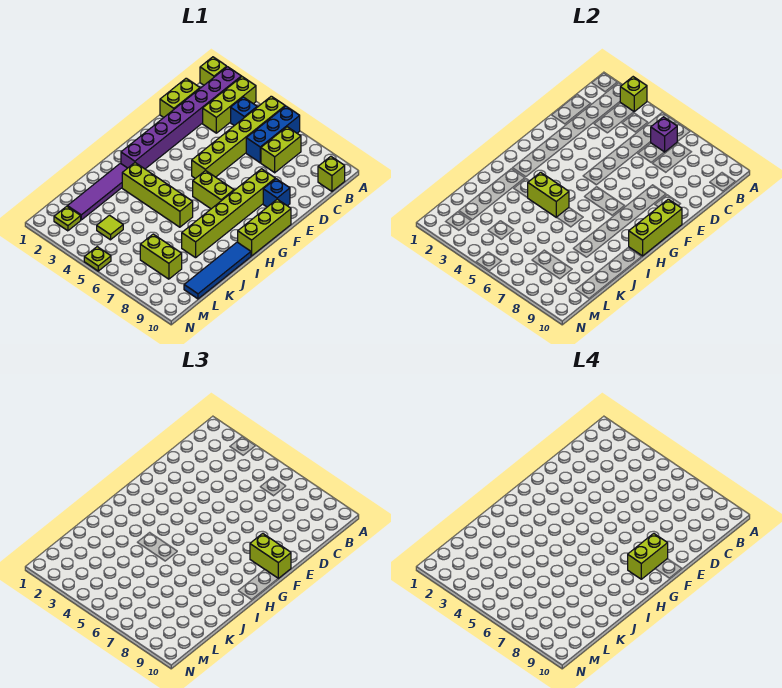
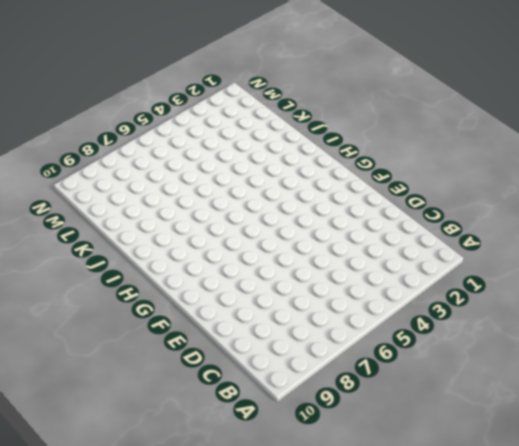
none -> lime 1x1 brick [200,57,227,85]
none -> purple 1x8 brick [121,67,241,169]
none -> lime 1x3 brick [203,77,256,133]

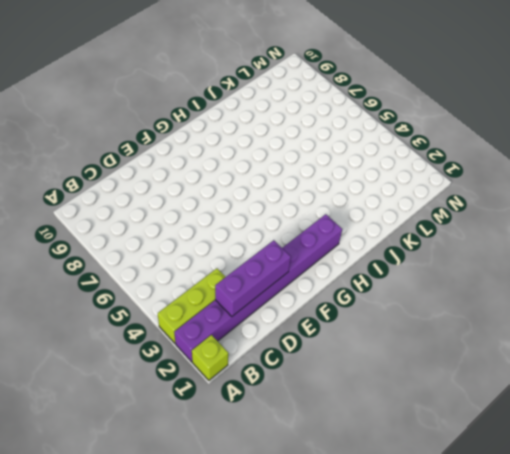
purple 1x3 brick [215,240,291,316] -> none
none -> lime 1x6 brick [192,96,285,178]
none -> blue 1x3 brick [246,106,300,163]
none -> blue 1x1 brick [231,97,257,126]

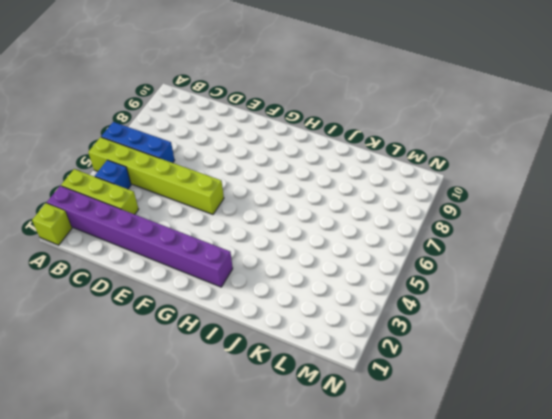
none -> lime 1x2 brick [261,127,301,173]
none -> lime 1x1 brick [318,156,345,191]
none -> lime 1x2 brick [160,78,200,117]

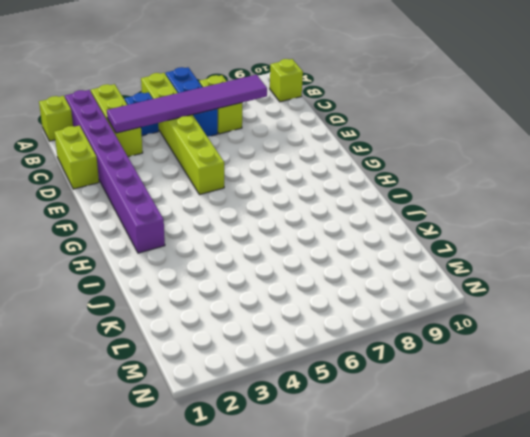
purple 1x6 tile [107,75,267,133] -> none
none -> lime 1x6 brick [182,169,275,258]
none -> blue 1x1 brick [263,179,290,207]
none -> lime 1x3 brick [238,199,291,256]

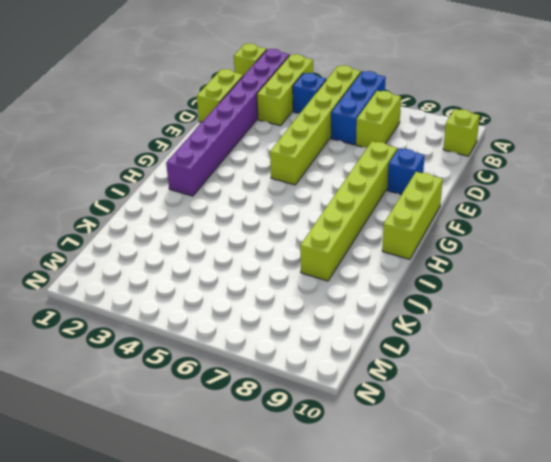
none -> lime 1x2 brick [193,170,234,209]
none -> purple 1x4 tile [67,163,127,220]
none -> lime 1x4 brick [122,163,193,227]

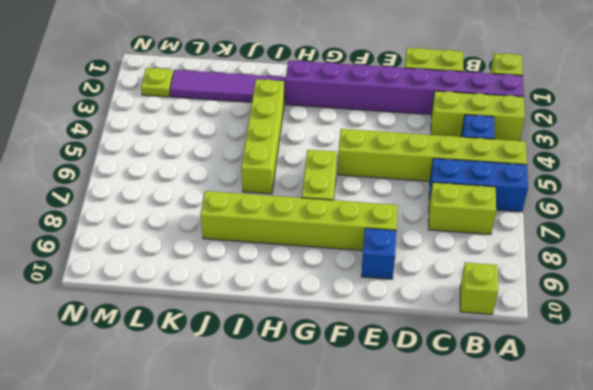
none -> lime 1x3 brick [238,199,291,256]
none -> blue 1x4 tile [184,242,251,299]
none -> lime 1x1 tile [97,215,123,240]

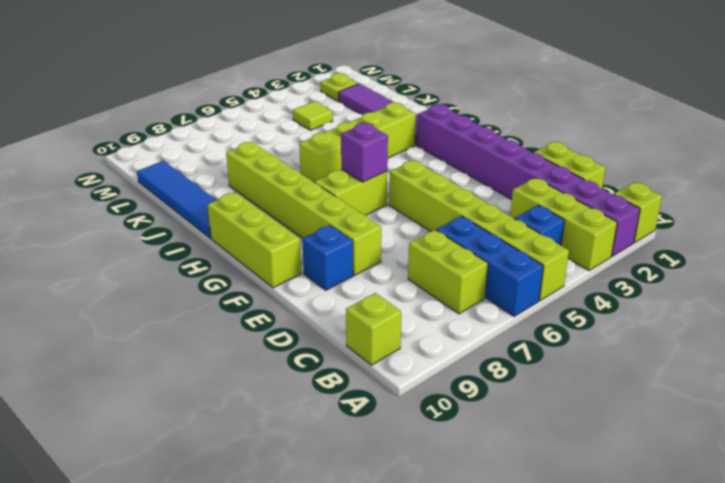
purple 1x1 brick [341,123,388,182] -> purple 1x1 brick moved to [651,117,677,152]
none -> lime 1x2 brick [140,234,182,279]
none -> lime 1x1 plate [84,247,111,271]
none -> lime 1x1 brick [620,77,647,112]

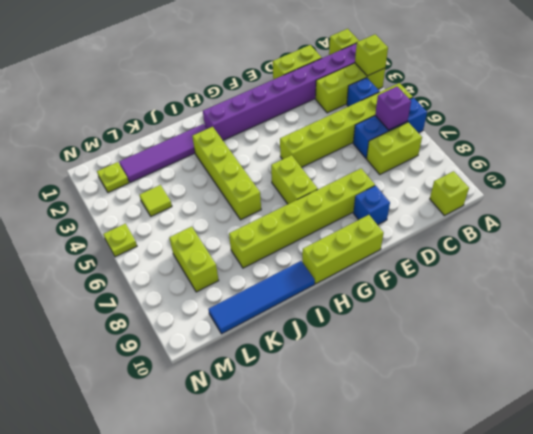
none -> lime 1x3 brick [629,199,682,256]
none -> lime 1x2 brick [528,172,569,217]
none -> lime 1x2 brick [250,533,291,578]

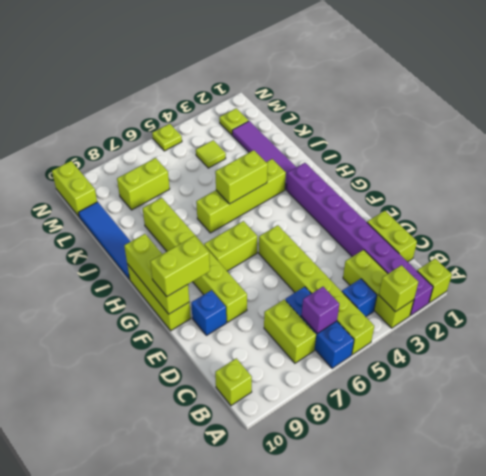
lime 1x2 brick [52,161,97,216] -> lime 1x2 brick moved to [628,533,668,579]

